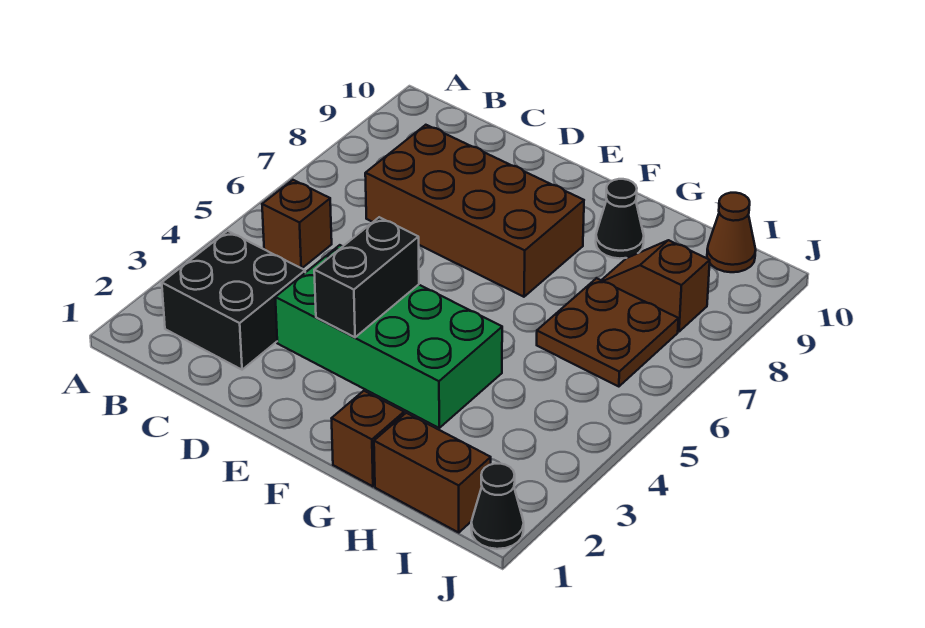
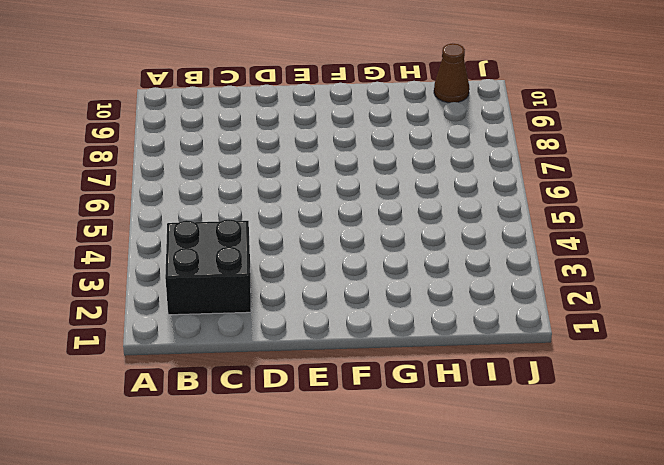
none -> brown 1x1 brick [262,180,332,268]
none -> brown 2x4 brick [365,125,584,297]
none -> green 2x4 brick [275,245,502,428]

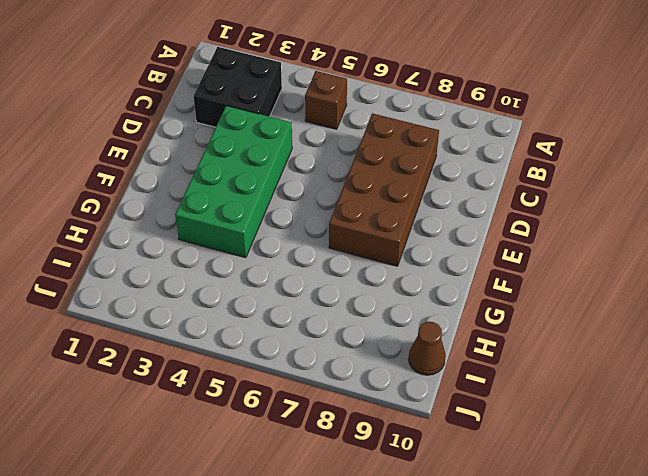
none -> brown 1x1 brick [332,391,404,486]
none -> black 1x1 cone [596,179,644,259]
none -> brown 1x2 brick [374,413,491,532]

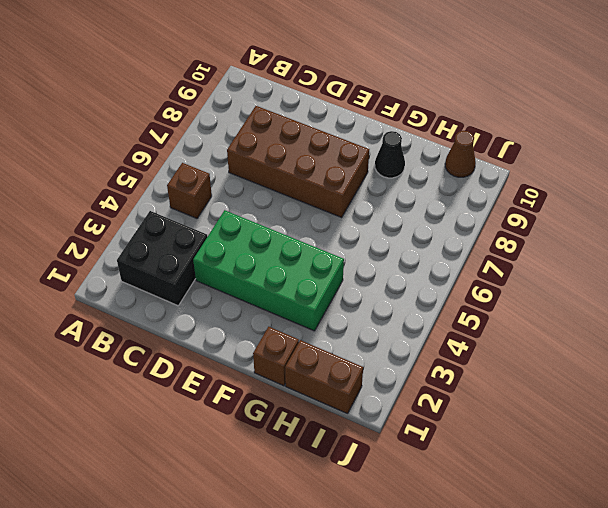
none -> brown 2x2 plate [537,278,678,387]
none -> brown 1x2 slope [601,240,710,332]
none -> black 1x1 cone [471,464,524,549]

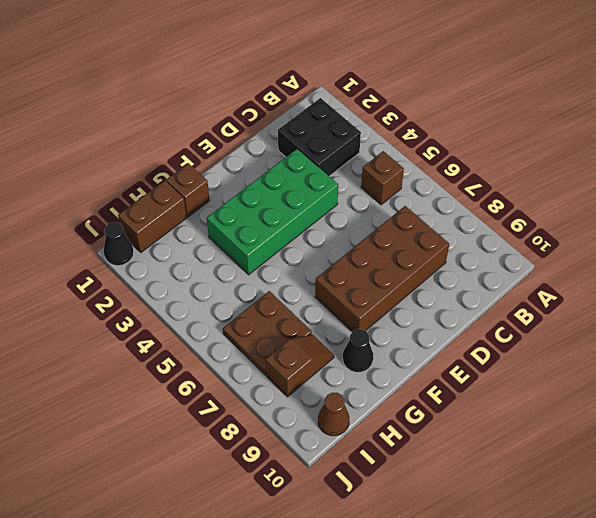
none -> black 1x2 brick [314,217,419,337]

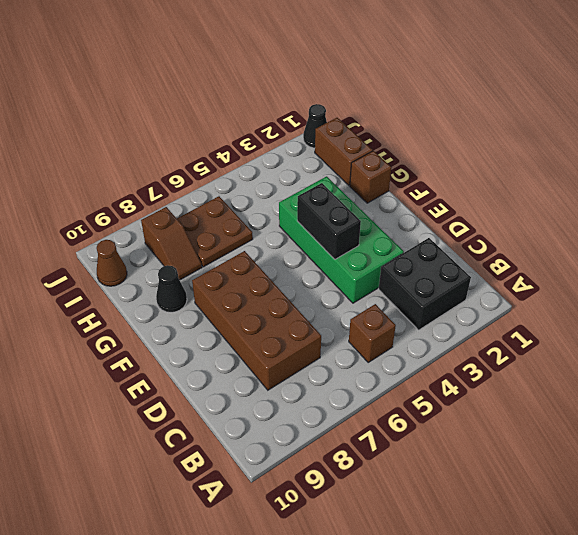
black 1x2 brick [297,183,361,259] -> black 1x2 brick turned to [314,217,419,337]

